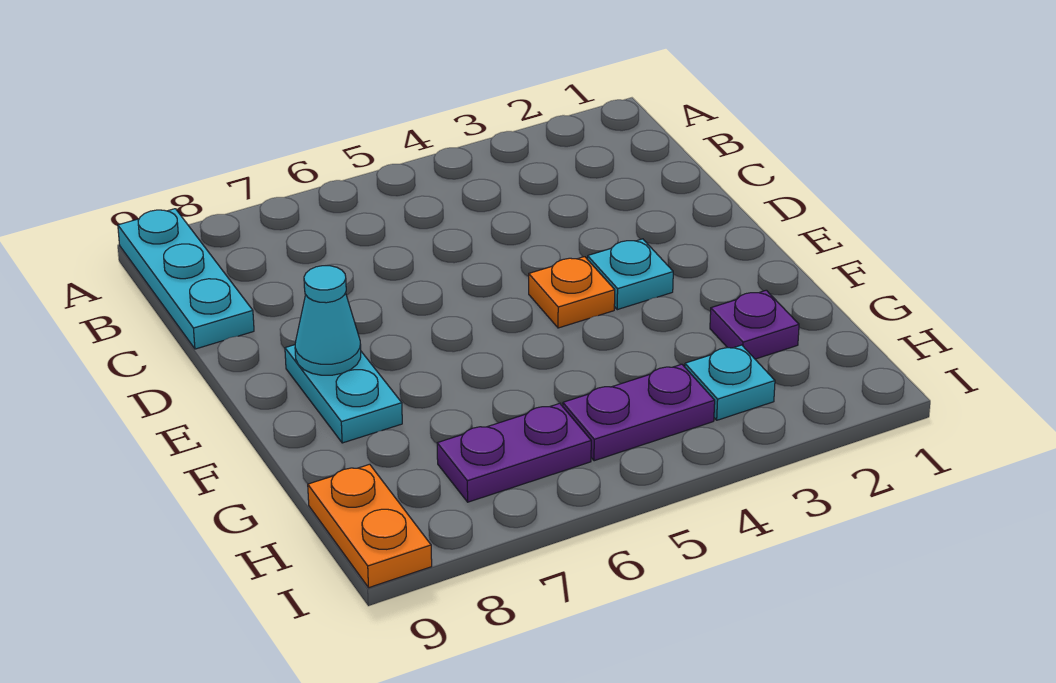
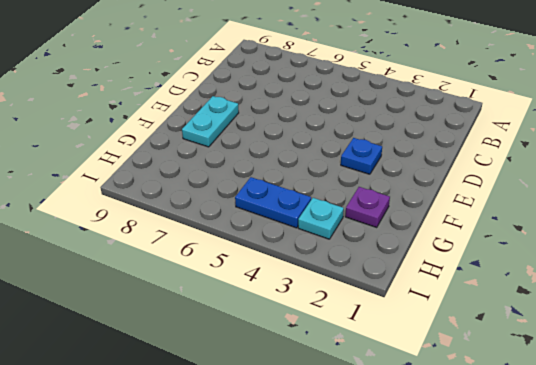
blue 1x1 plate [341,138,382,174] -> cyan 1x1 plate [587,239,673,310]
blue 1x2 plate [235,177,311,228] -> purple 1x2 plate [563,364,715,461]
none -> cyan 1x3 plate [118,209,254,349]
none -> orange 1x1 plate [529,257,615,328]

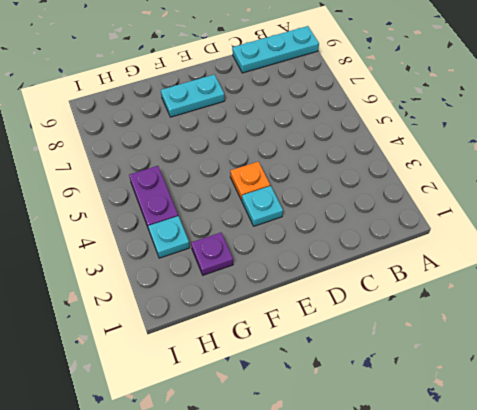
none -> purple 1x2 plate [437,403,591,502]
none -> orange 1x2 plate [308,464,432,588]

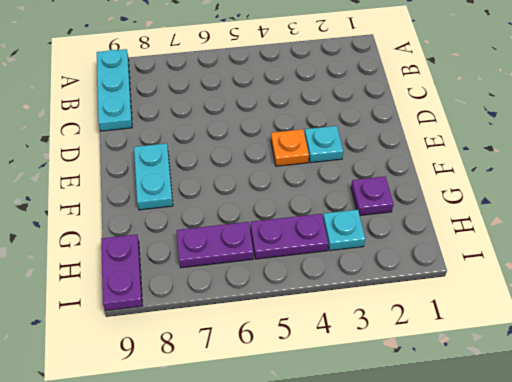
purple 1x2 plate [101,234,143,311] -> orange 1x2 plate [308,464,432,588]
none -> cyan 1x1 cone [295,266,361,375]

